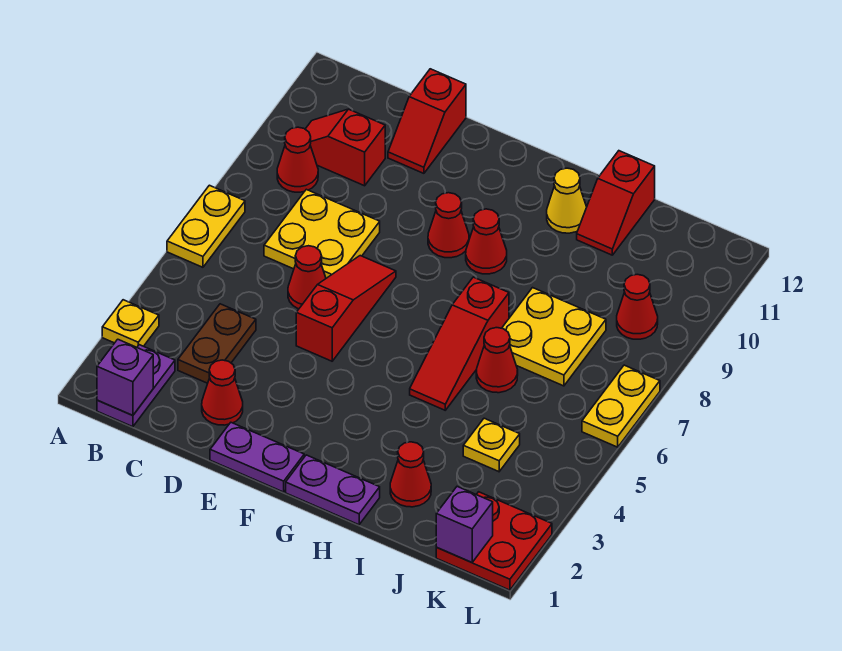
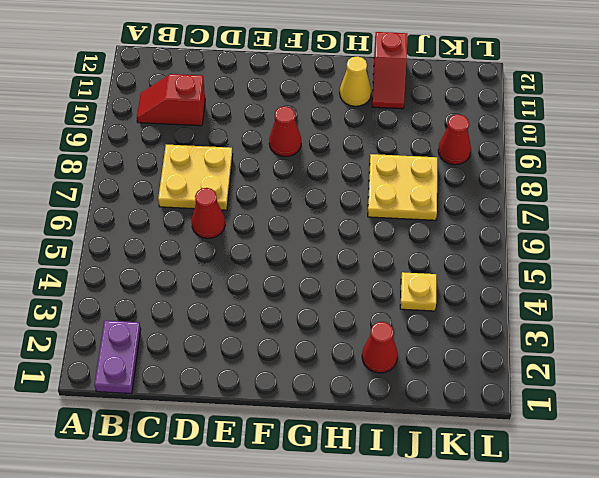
none -> yellow 1x1 plate [102,300,159,347]
none -> yellow 1x2 plate [167,185,245,267]
none -> red 1x1 cone [277,127,318,192]

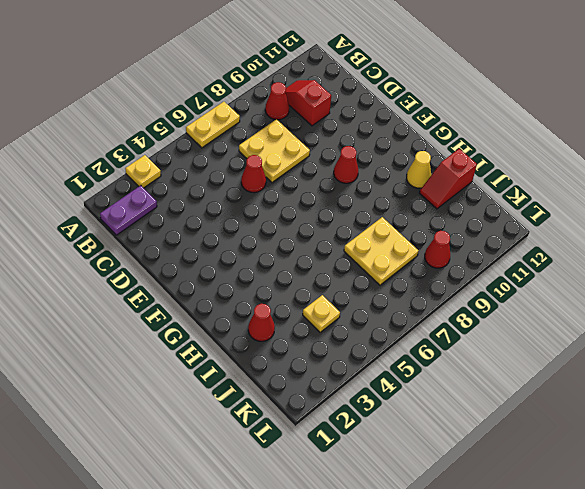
none -> brown 1x2 plate [178,304,256,383]
none -> red 1x1 cone [202,360,243,425]
none -> red 1x2 slope [388,69,466,173]

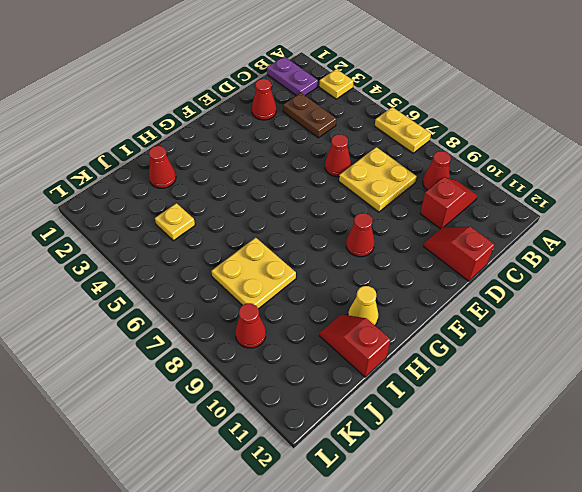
none -> purple 1x2 plate [210,423,304,492]
none -> red 1x3 slope [296,256,396,361]
none -> purple 1x2 plate [286,455,380,525]

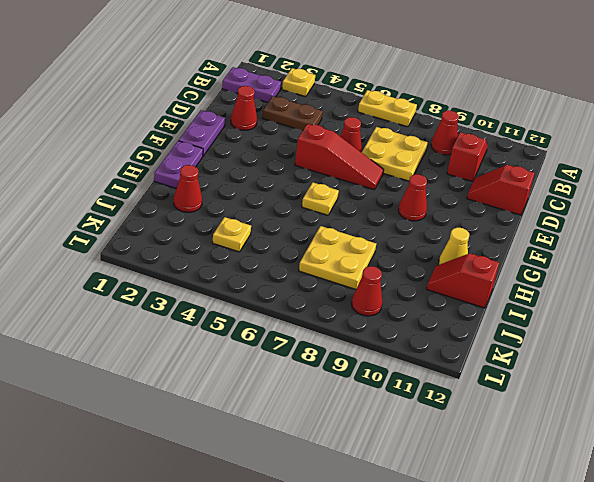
yellow 1x1 plate [302,182,339,215] -> none
none -> red 1x1 cone [466,209,507,274]
none -> red 1x3 slope [410,277,509,410]
none -> red 1x1 cone [476,328,518,393]

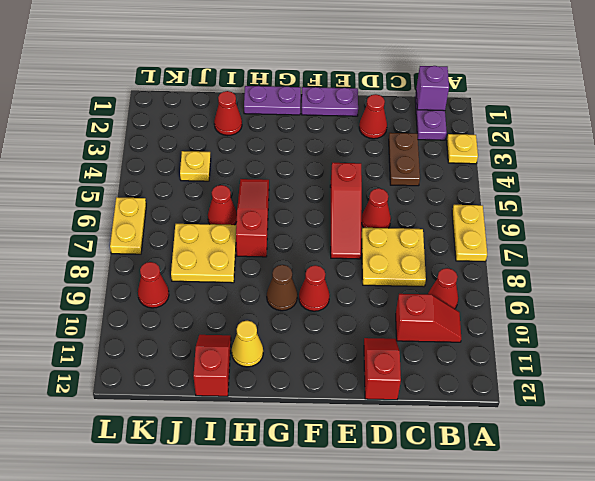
brown 1x1 cone [267,265,297,311] -> red 1x1 cone [466,209,507,274]
none -> red 2x2 plate [436,492,552,590]
none -> purple 1x1 brick [436,487,493,562]

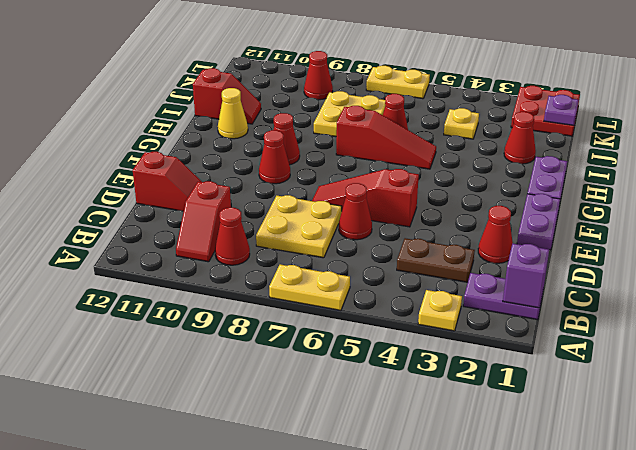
purple 1x1 plate [544,95,579,125] -> purple 1x1 brick [436,487,493,562]

